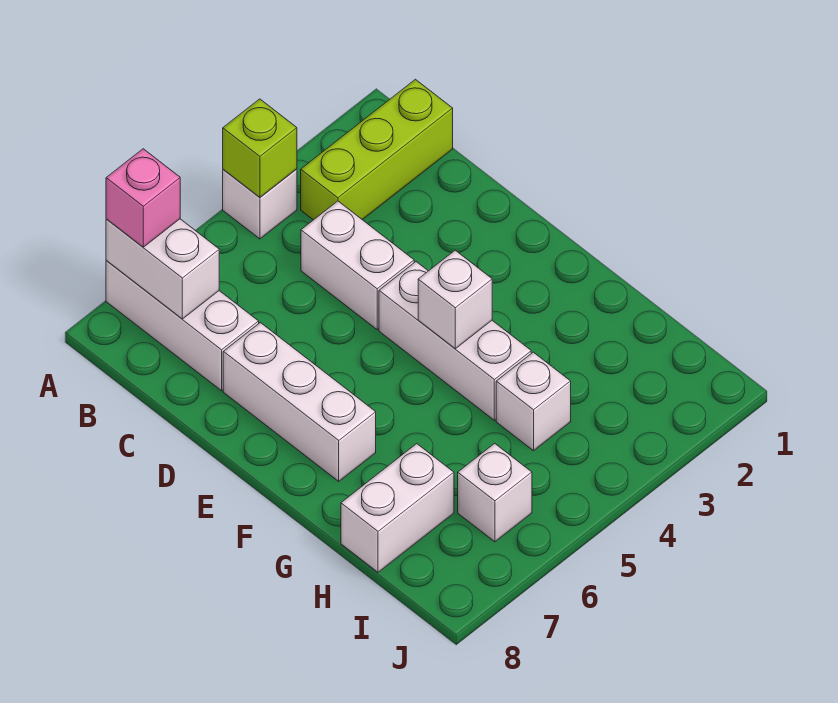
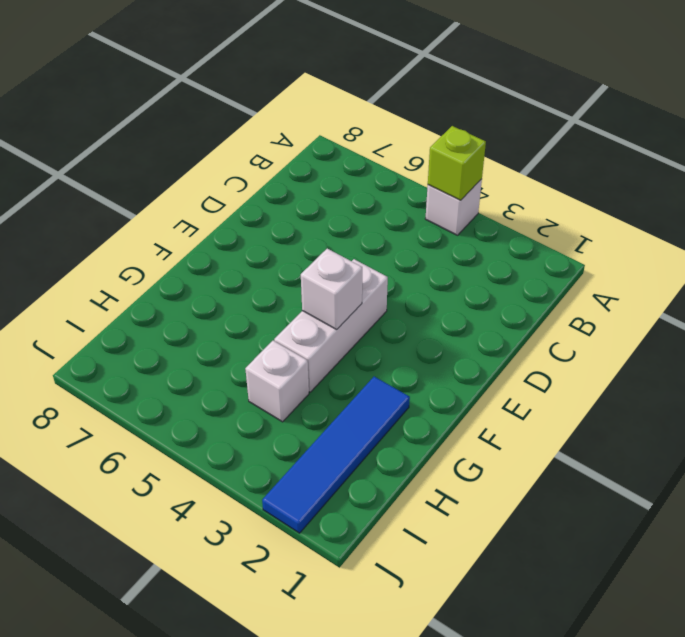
blue 1x4 tile [262,377,410,533] -> none
none -> white 1x3 brick [106,261,259,391]
none -> lime 1x3 brick [301,79,453,220]
none -> white 1x2 brick [301,201,414,330]

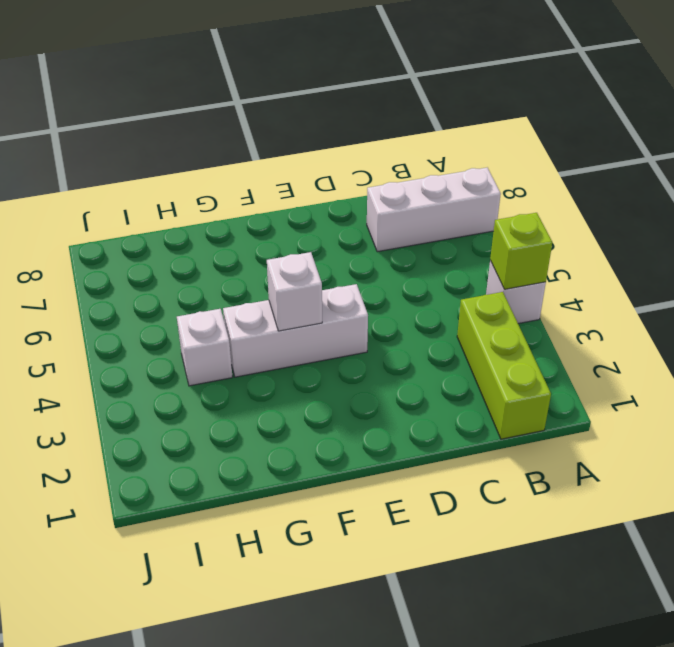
none -> white 1x2 brick [301,201,414,330]
none -> white 1x3 brick [223,323,376,481]
none -> white 1x2 brick [341,444,454,572]

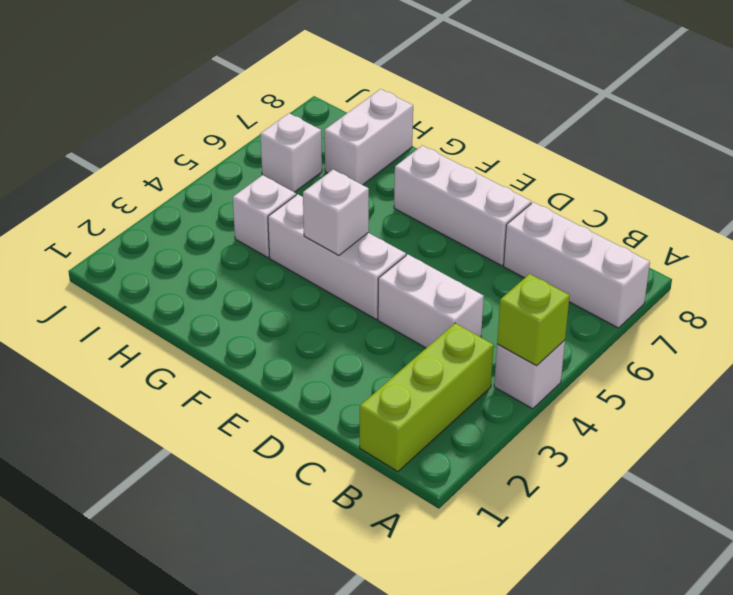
none -> white 1x2 brick [106,219,219,319]
none -> pink 1x1 brick [106,149,180,247]

